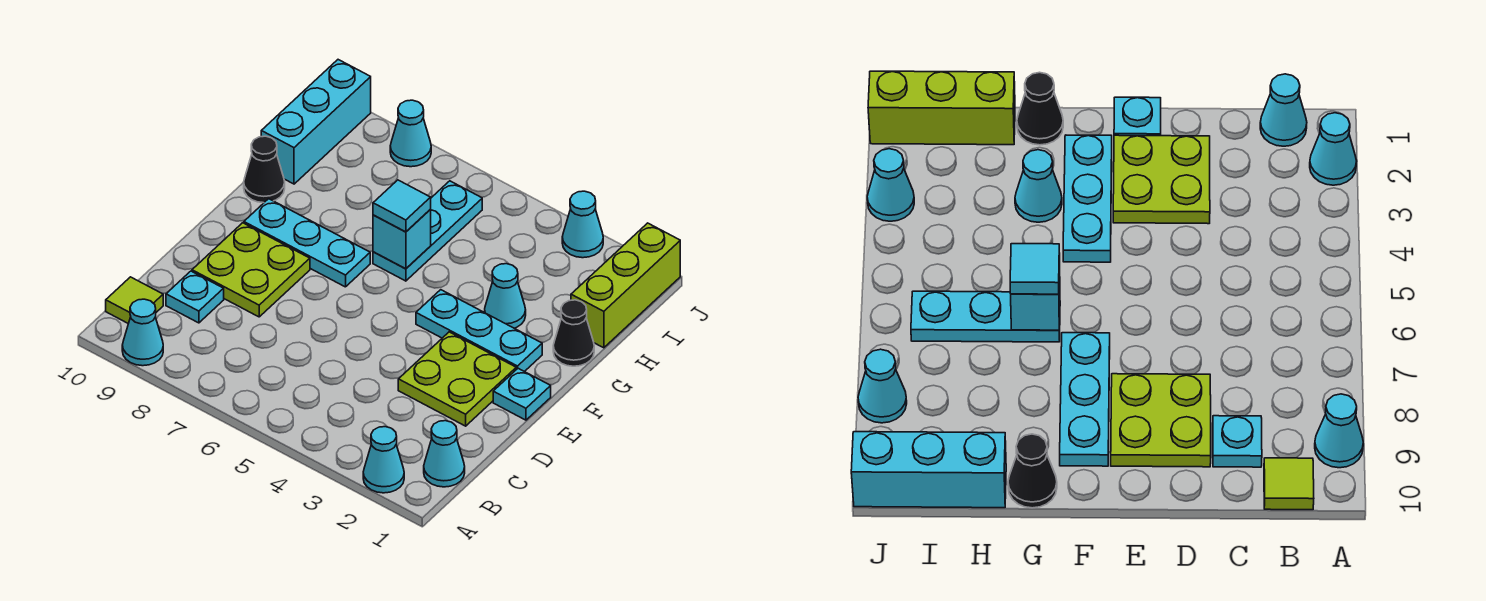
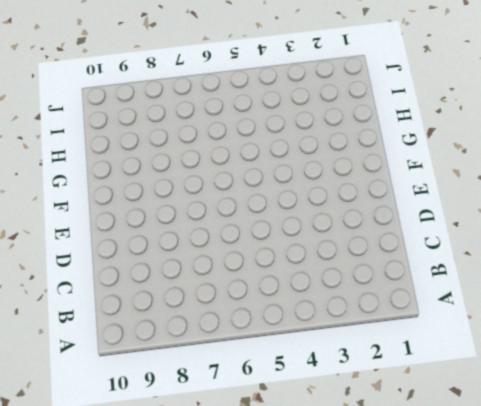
none -> cyan 1x1 cone [363,427,404,493]
none -> cyan 1x1 cone [122,299,163,366]
none -> cyan 1x1 cone [424,421,465,487]

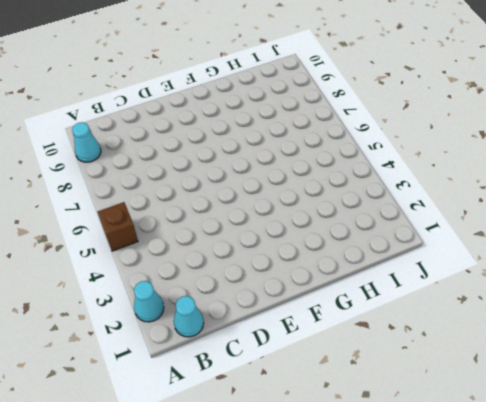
brown 1x1 brick [98,202,138,251] -> none
none -> lime 1x1 tile [106,277,163,324]
none -> cyan 1x1 plate [166,271,224,323]
none -> lime 2x2 plate [398,332,516,426]

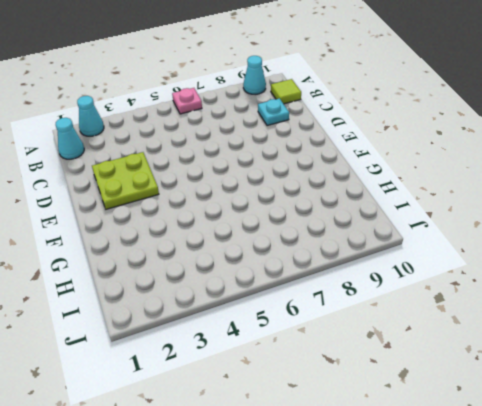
pink 1x1 plate [172,88,202,114] -> none
none -> lime 2x2 plate [192,223,310,317]
none -> cyan 1x1 plate [493,368,551,420]
none -> cyan 1x3 plate [416,290,542,372]

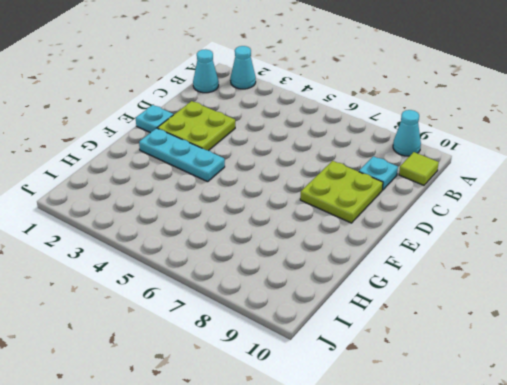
none -> cyan 1x3 plate [244,199,370,287]
none -> black 1x1 cone [553,300,594,366]
none -> cyan 1x1 cone [485,264,526,328]

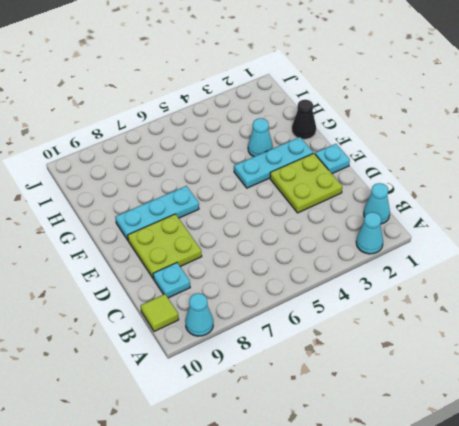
none -> cyan 1x3 plate [373,181,482,281]
none -> black 1x1 cone [244,136,285,203]
none -> lime 1x3 brick [571,223,680,348]

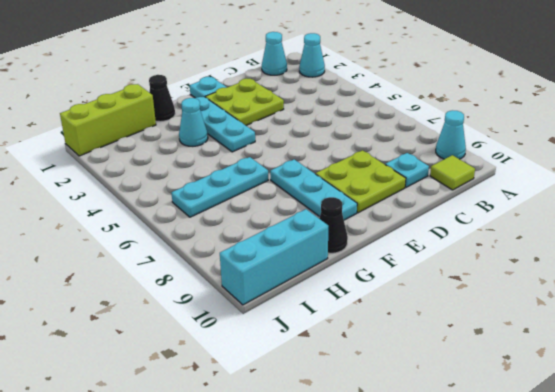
none -> cyan 1x1 cone [562,191,603,258]
none -> cyan 1x1 cone [390,100,431,167]
none -> cyan 1x1 brick [373,210,431,269]

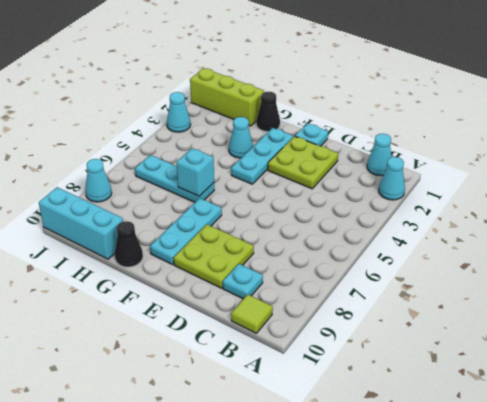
none -> cyan 1x1 cone [122,299,163,366]
none -> cyan 1x1 tile [373,180,431,232]

